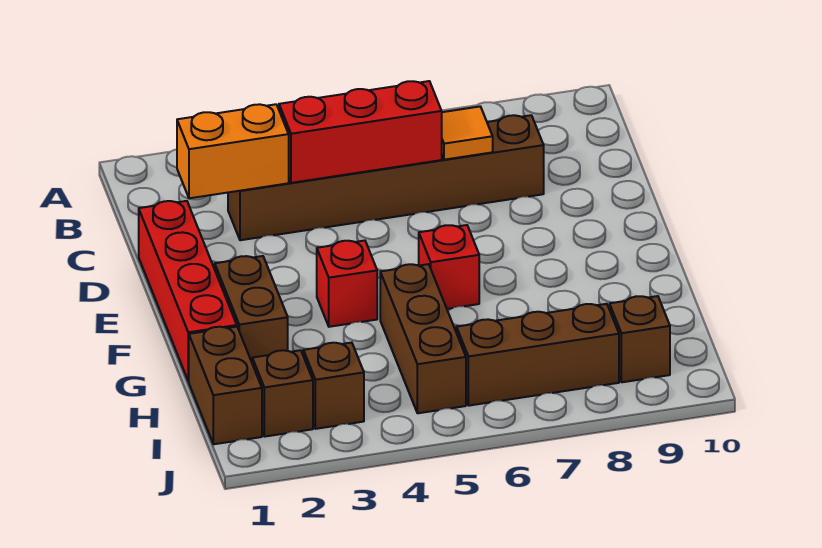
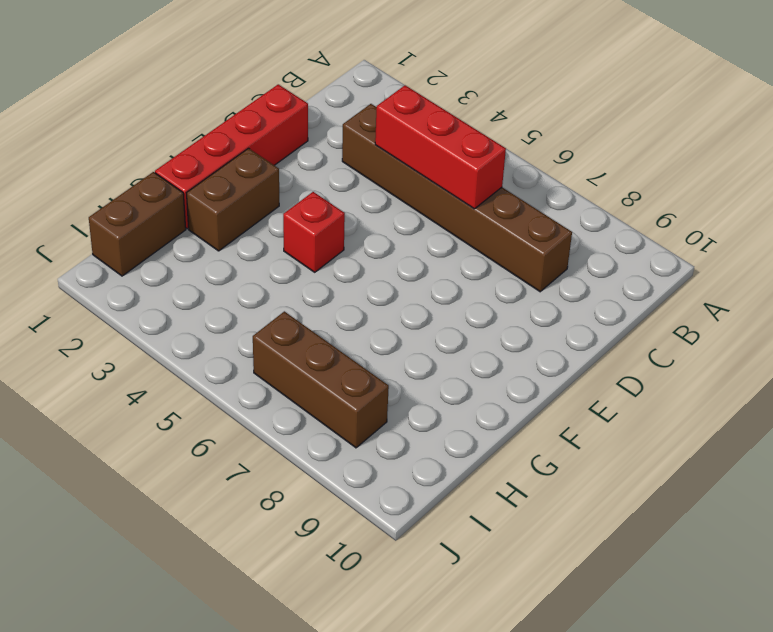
none -> red 1x1 brick [419,225,479,309]
none -> brown 1x3 brick [380,264,466,413]
none -> brown 1x1 brick [252,350,313,437]

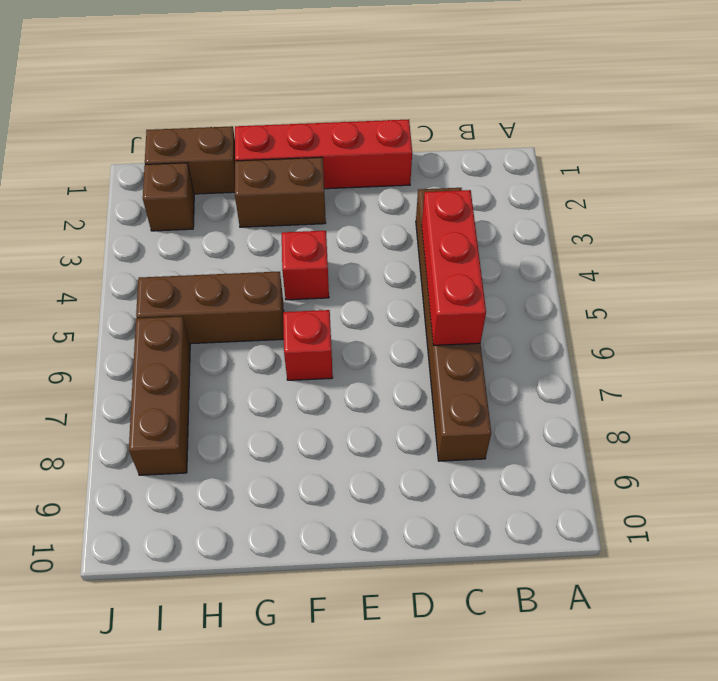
none -> brown 1x1 brick [303,343,364,429]
none -> brown 1x1 brick [610,296,670,382]
none -> orange 1x2 brick [177,104,289,198]

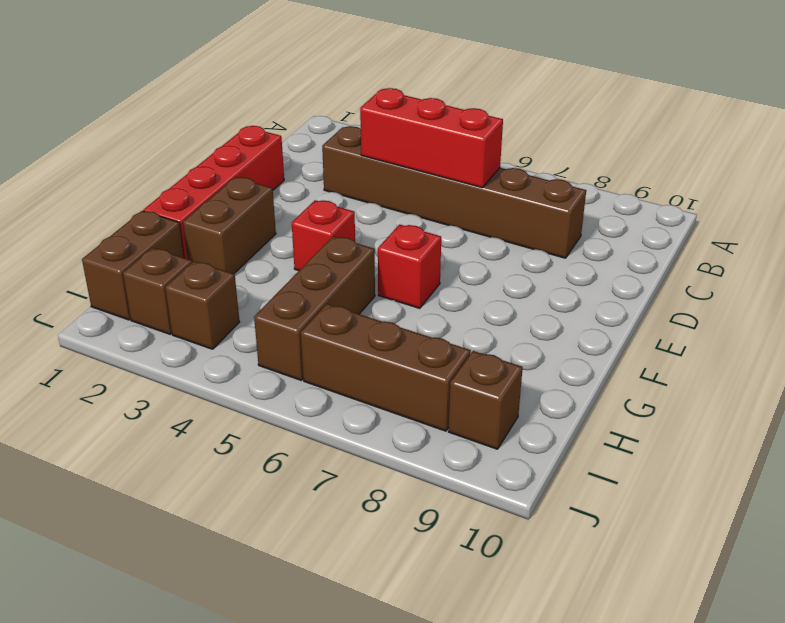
none -> orange 1x2 brick [177,104,289,198]
none -> orange 1x1 tile [442,107,493,160]

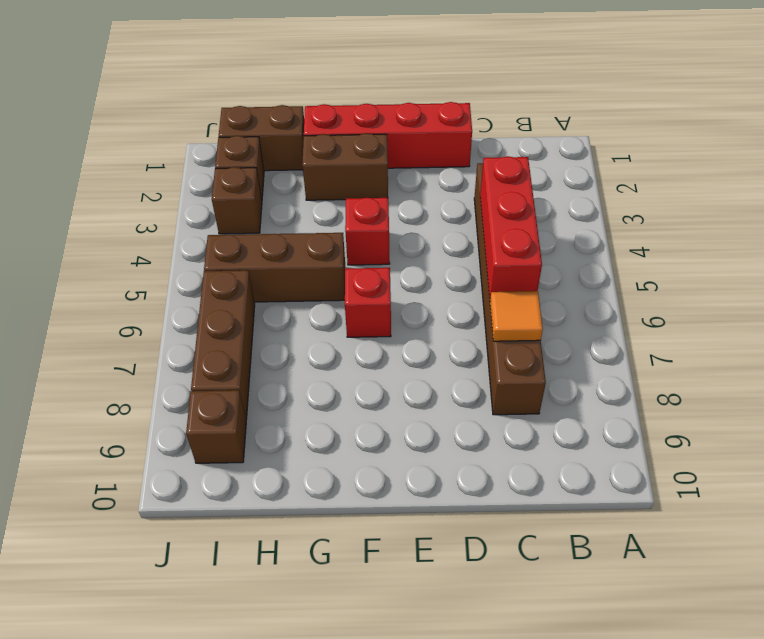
none -> orange 1x2 brick [177,104,289,198]

